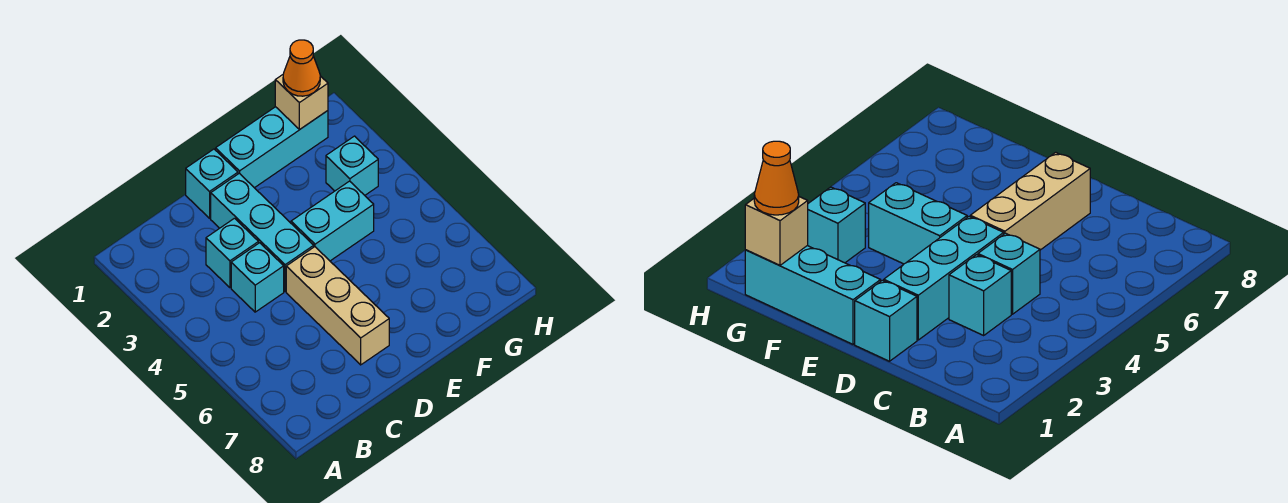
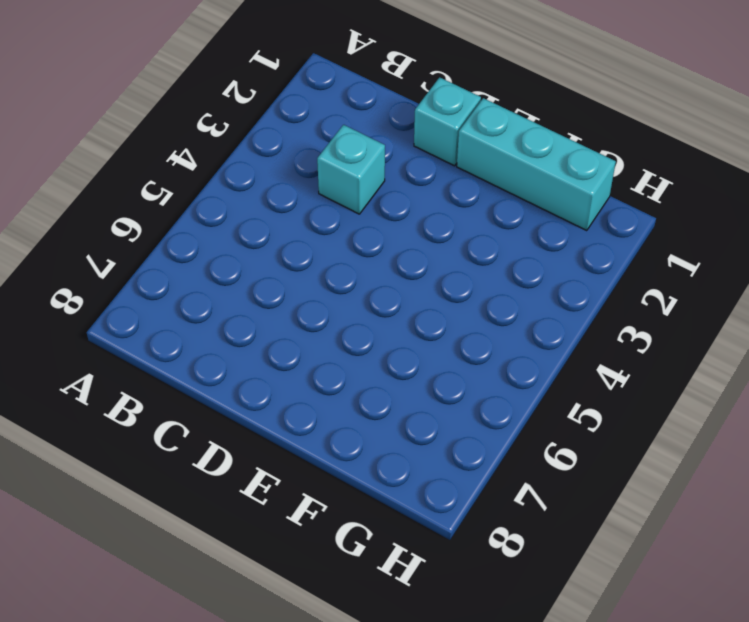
none -> cyan 1x1 brick [231,243,284,312]
none -> cyan 1x3 brick [211,173,314,292]

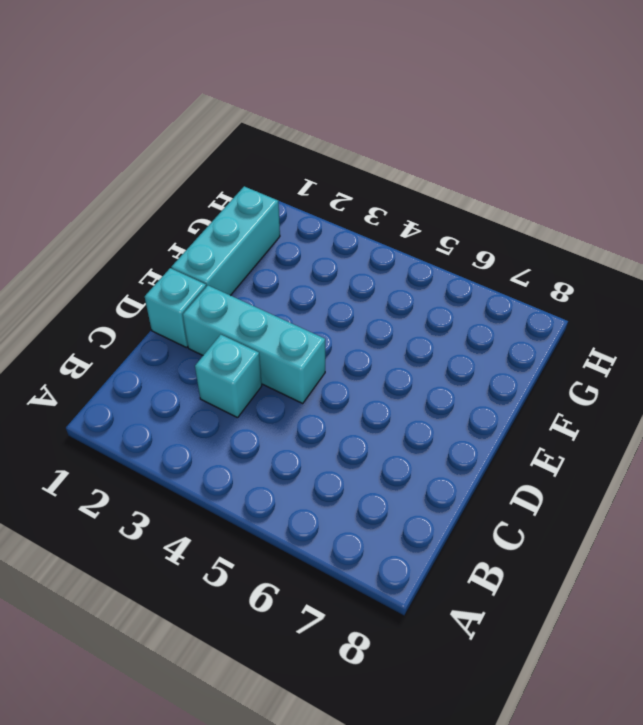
none -> cyan 1x1 brick [231,243,284,312]
none -> tan 1x3 brick [286,247,389,365]

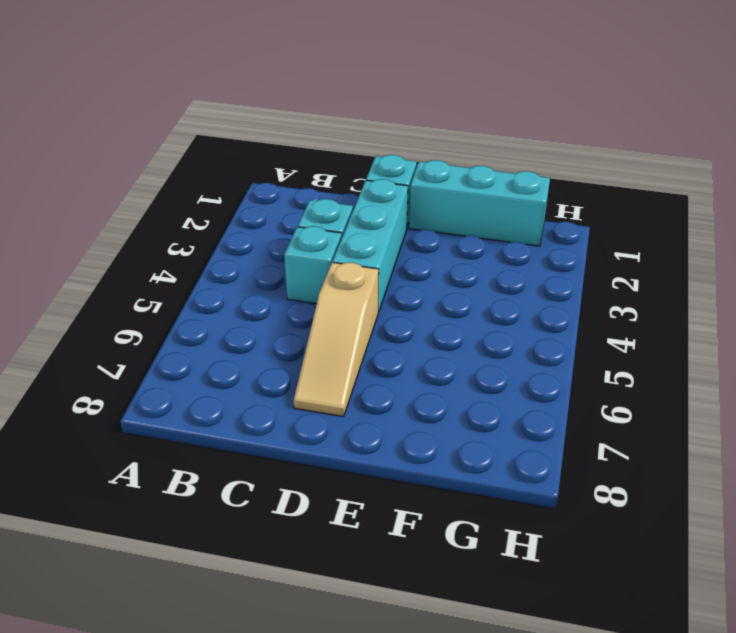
tan 1x3 slope [294,262,379,417] -> tan 1x3 brick [286,247,389,365]
none -> cyan 1x2 brick [291,181,374,261]
none -> cyan 1x1 brick [326,136,378,195]

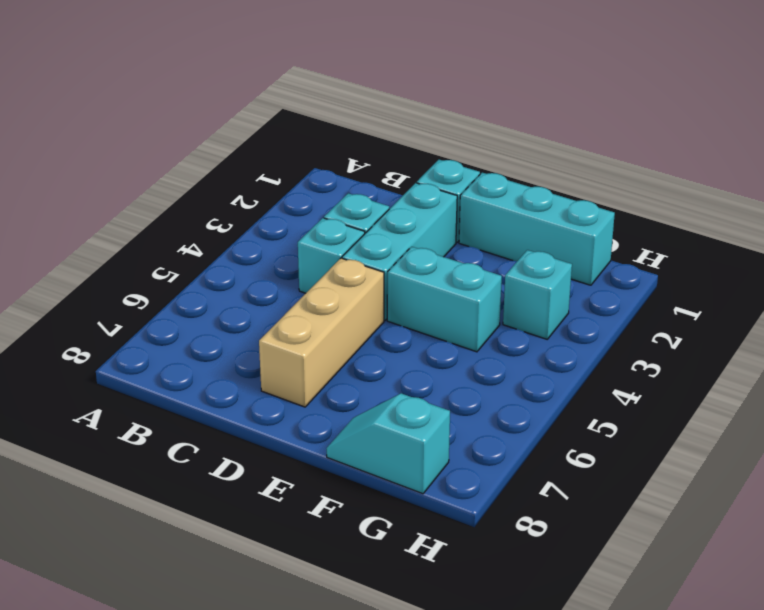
cyan 1x2 slope [326,393,450,494] -> none
none -> tan 1x1 brick [275,75,328,129]
none -> orange 1x1 cone [283,40,320,96]

